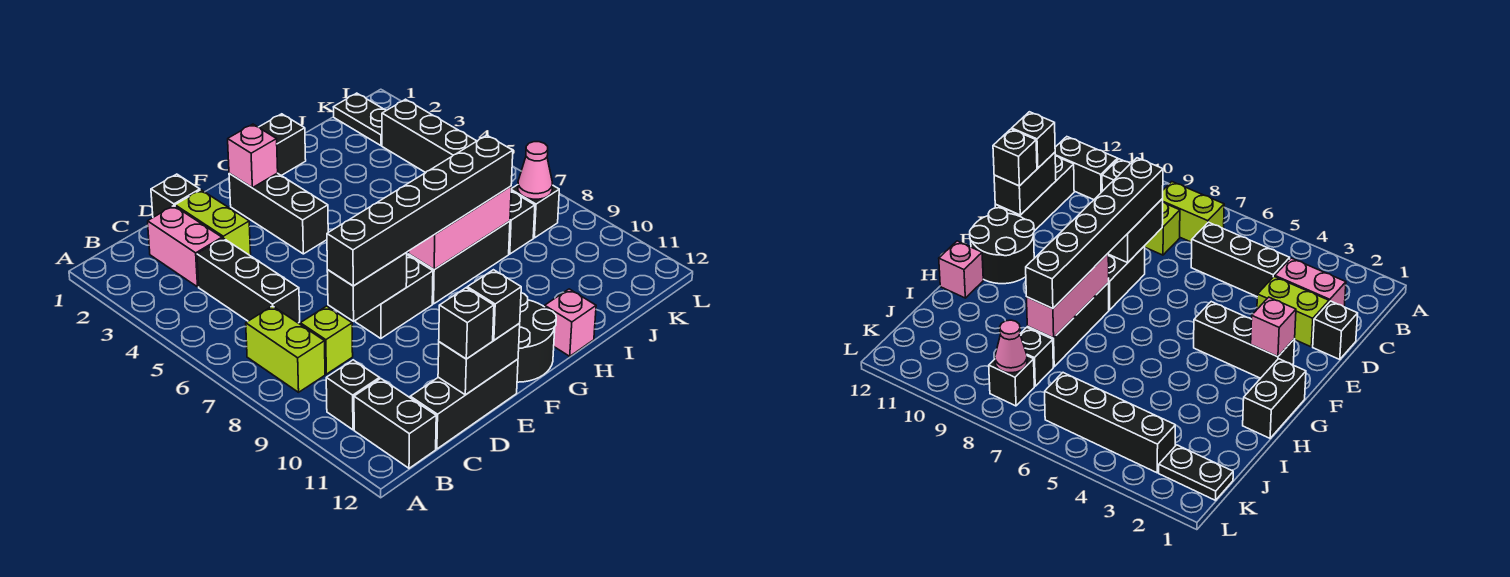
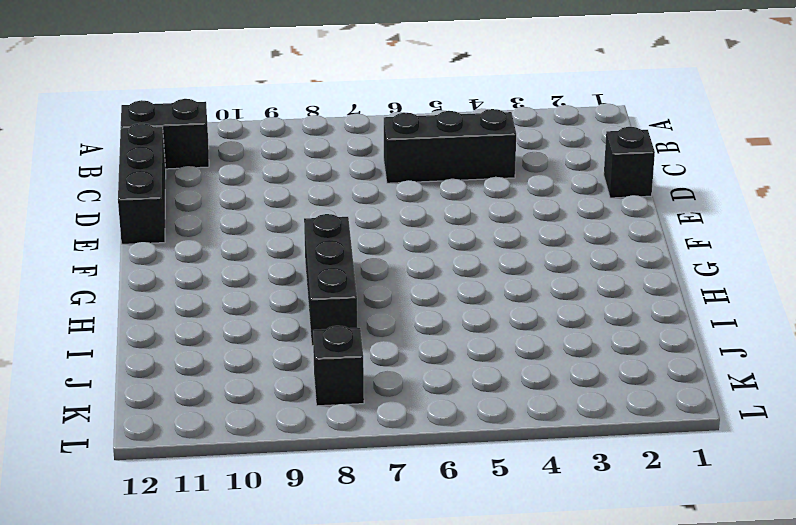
none -> lime 1x2 brick [246,306,325,392]
none -> black 1x1 brick [326,360,380,430]
none -> pink 1x2 brick [148,206,222,287]

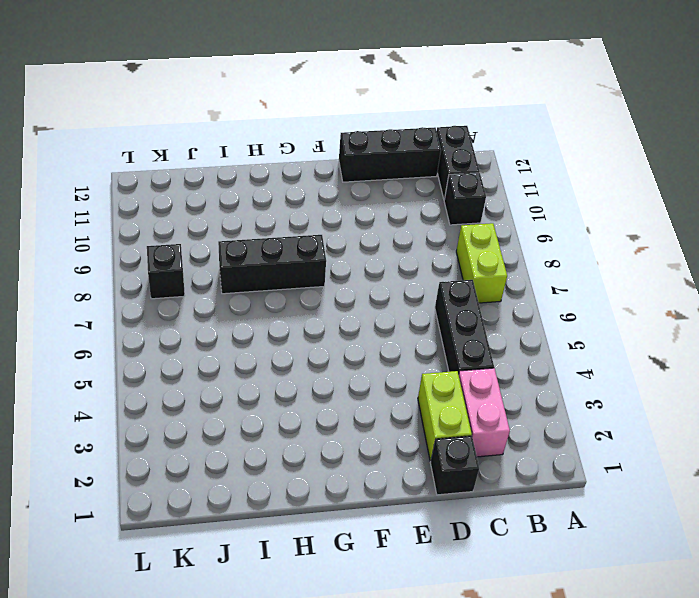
none -> lime 1x1 brick [300,306,353,374]
none -> black 1x2 brick [356,255,433,339]
none -> black 1x3 brick [229,173,328,254]

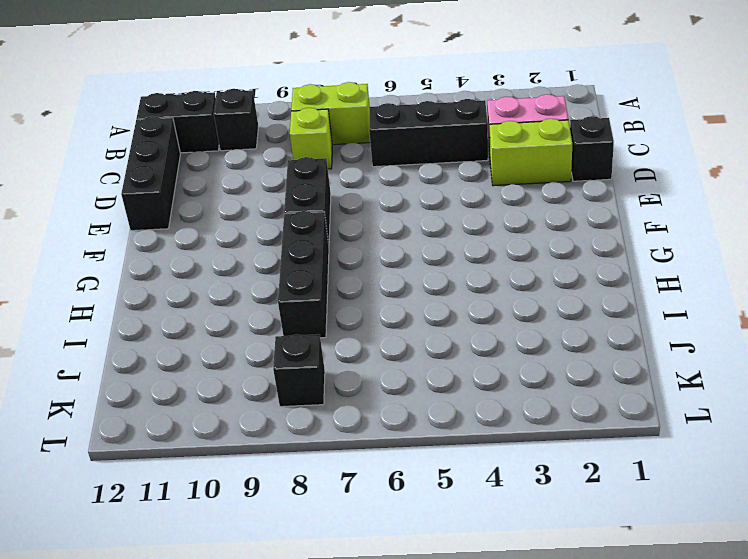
none -> black 1x3 brick [229,173,328,254]
none -> black 2x2 round brick [517,293,556,382]
none -> black 1x2 brick [259,114,306,176]

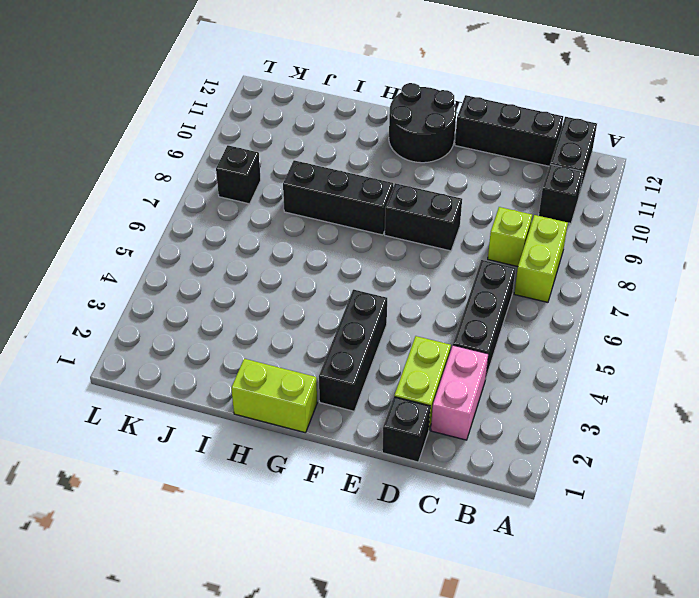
lime 1x2 brick [231,359,317,433] -> black 1x2 brick [259,114,306,176]
none -> pink 1x1 brick [545,289,596,356]
none -> black 1x1 brick [509,191,535,254]
none -> black 1x2 plate [334,93,386,146]

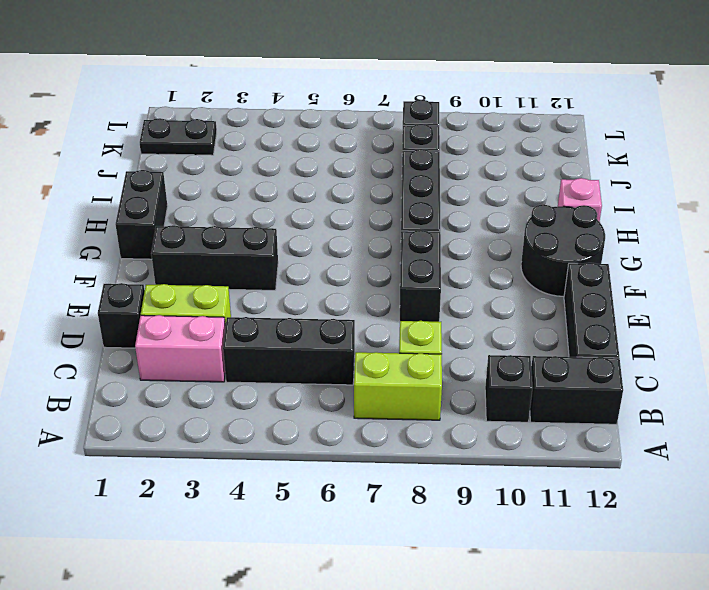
none -> black 1x4 brick [382,99,476,173]
none -> black 1x2 brick [327,253,407,321]
none -> black 1x2 brick [438,323,520,395]

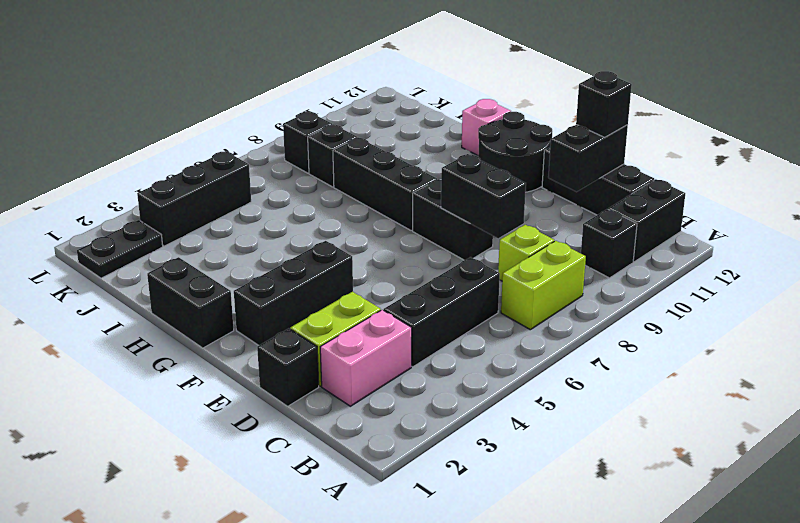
black 1x2 brick [548,125,628,192] -> black 1x2 brick turned to [438,323,520,395]
black 1x3 brick [137,151,251,246] -> black 1x4 brick [382,99,476,173]
none -> pink 1x1 brick [228,124,278,188]
none -> pink 1x3 brick [409,186,511,269]
none -> pink 1x1 cone [518,142,553,199]

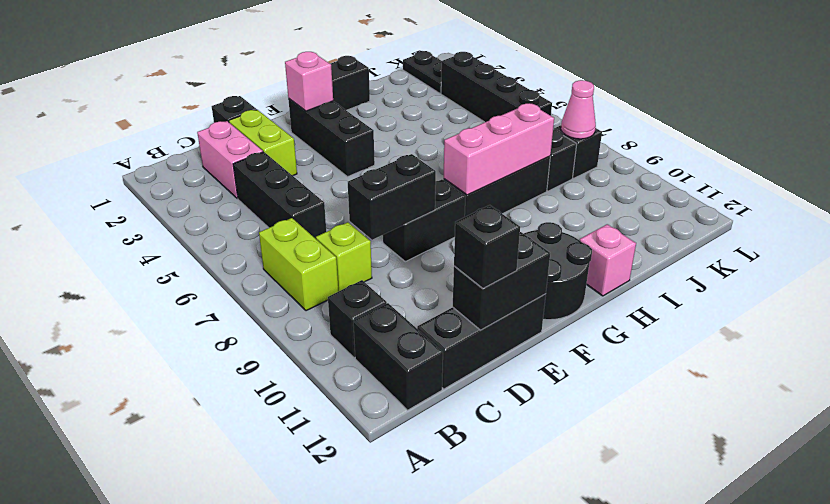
none -> black 1x6 brick [327,135,513,286]
none -> black 1x1 brick [467,270,521,340]

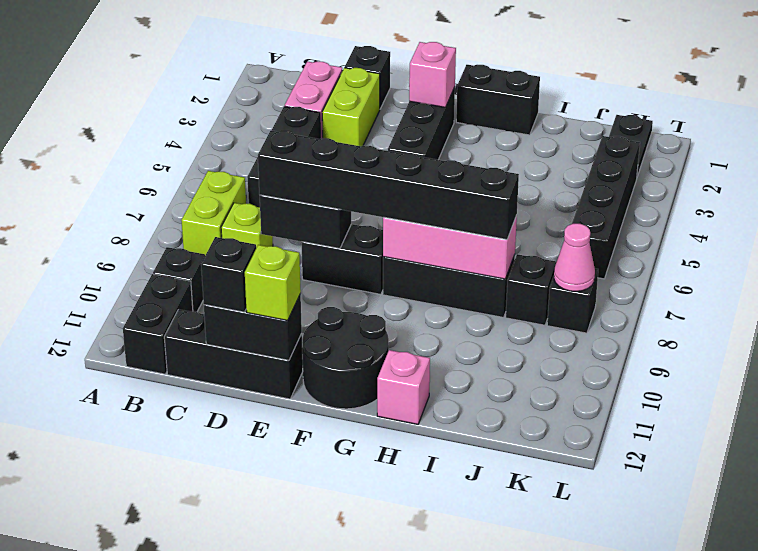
lime 1x1 brick [245,245,301,320] -> black 1x1 brick [467,270,521,340]

